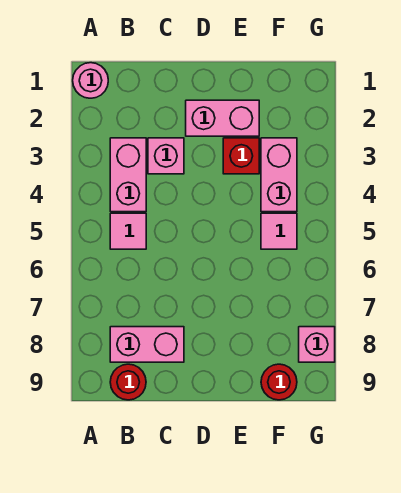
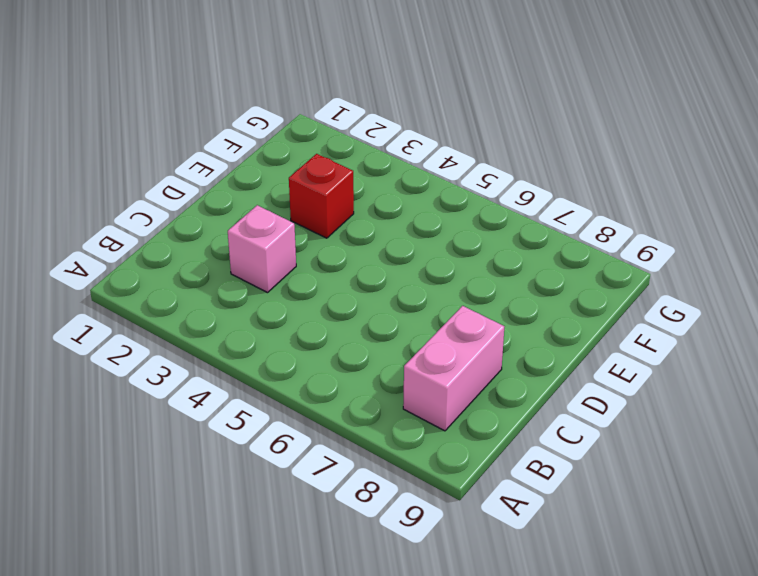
none -> pink 1x1 round brick [73,63,108,98]
none -> pink 1x2 brick [110,138,146,212]
none -> pink 1x1 tile [110,213,146,249]

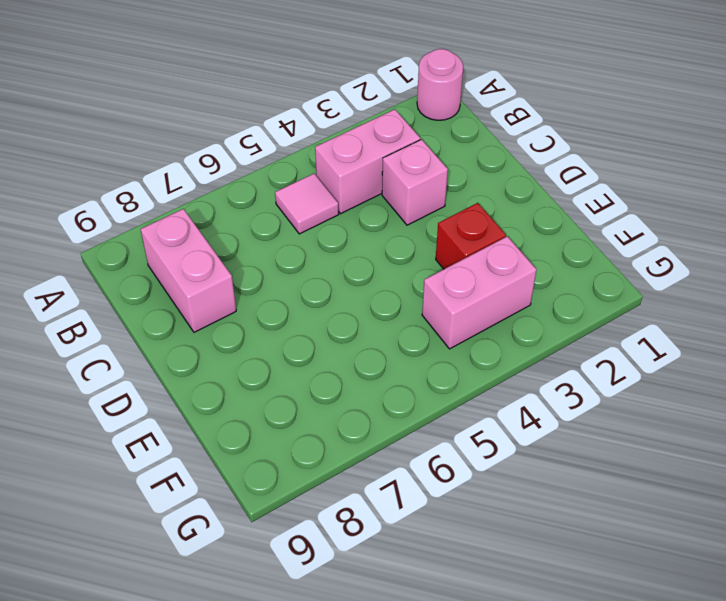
none -> red 1x1 round brick [110,364,146,400]
none -> pink 1x2 brick [186,100,259,136]
none -> pink 1x1 tile [261,213,297,249]

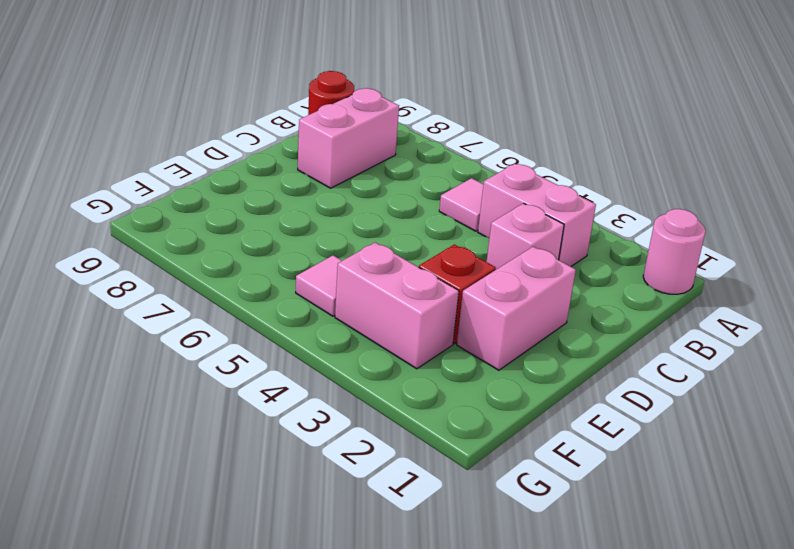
none -> red 1x1 round brick [261,364,297,400]
none -> pink 1x1 brick [299,327,335,362]

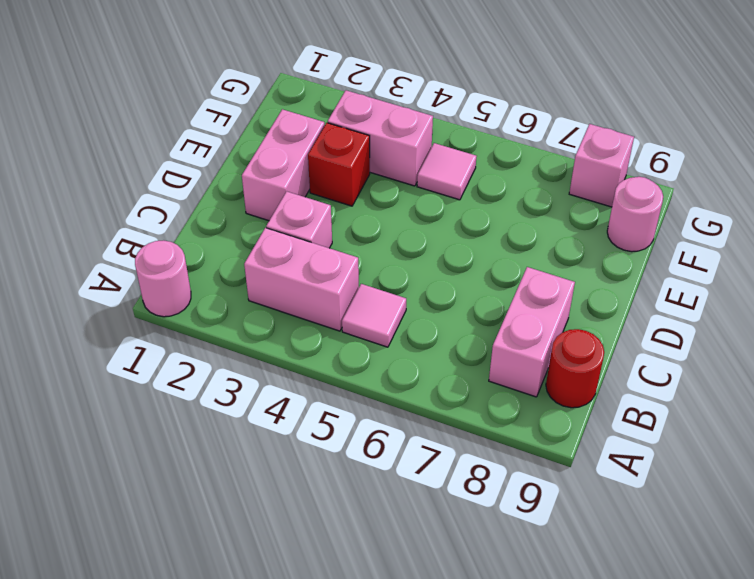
pink 1x1 round brick [607,177,663,252] -> red 1x1 round brick [261,364,297,400]

